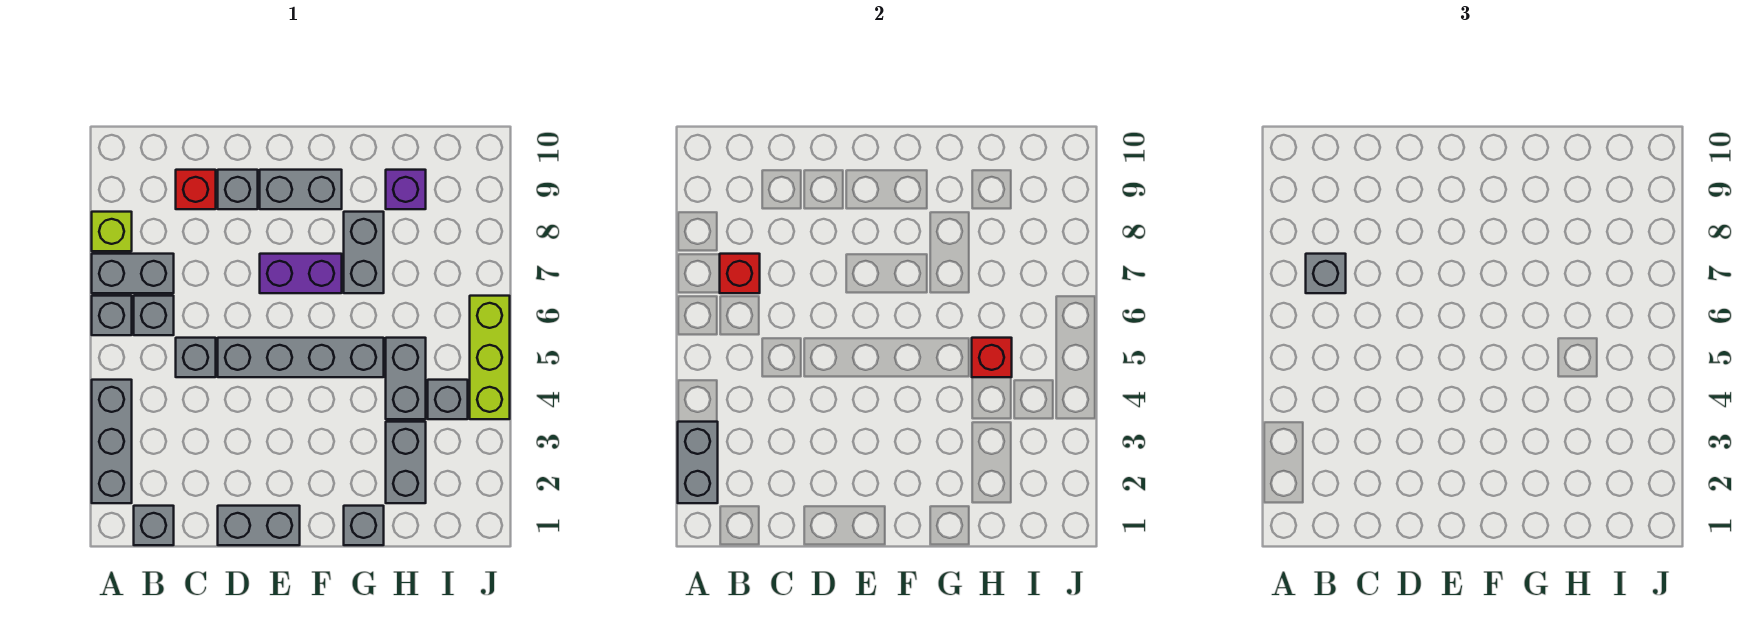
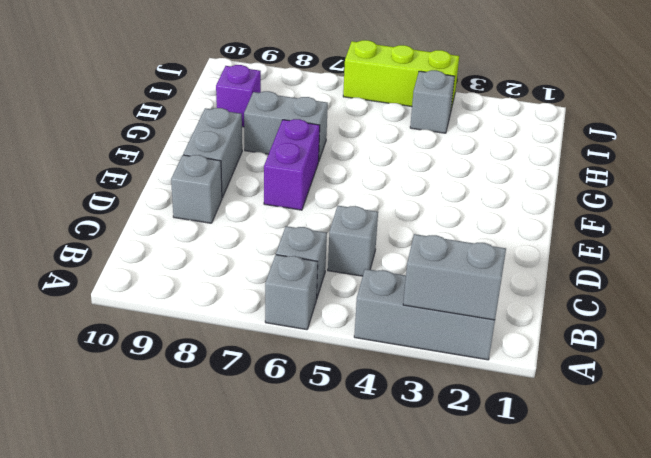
none -> grey 1x2 brick [92,254,174,293]
none -> lime 1x1 brick [92,212,132,251]
none -> grey 1x1 brick [134,506,174,545]

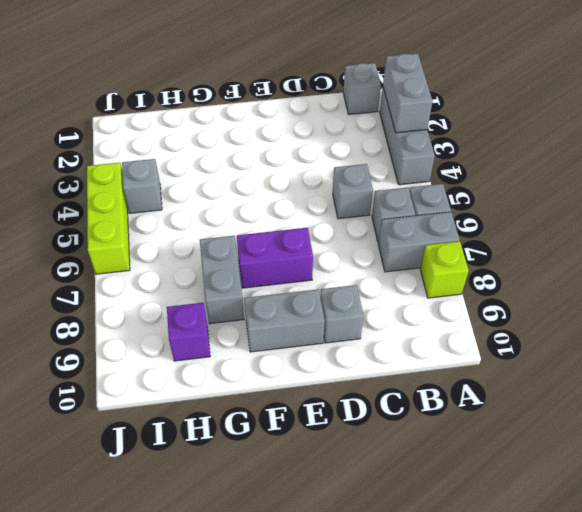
none -> red 1x1 brick [176,170,216,209]
none -> grey 1x2 brick [218,506,300,545]
none -> grey 1x4 brick [218,338,384,377]

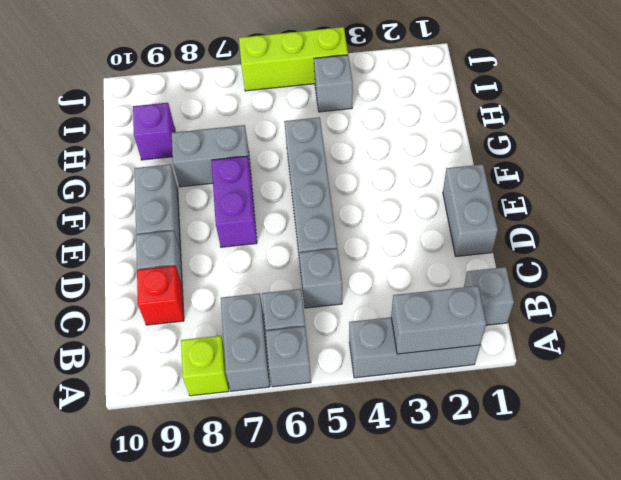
none -> grey 1x1 brick [344,506,384,545]
none -> grey 1x2 brick [386,422,426,503]
none -> grey 1x2 brick [386,338,426,419]

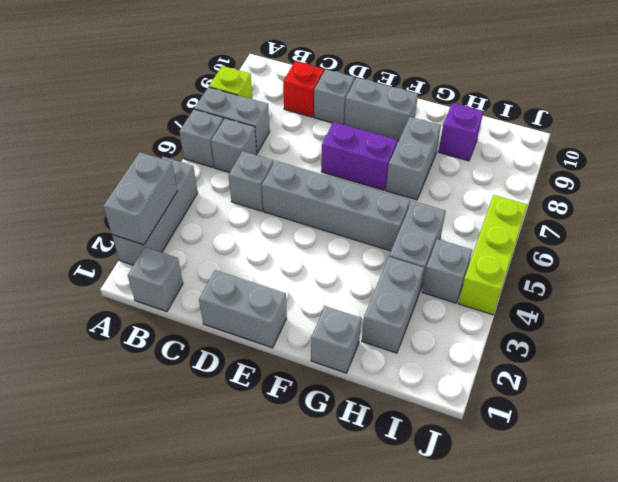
none -> red 1x1 brick [720,254,760,293]
none -> red 1x1 brick [972,338,1012,377]
none -> grey 1x1 brick [1306,254,1346,293]

